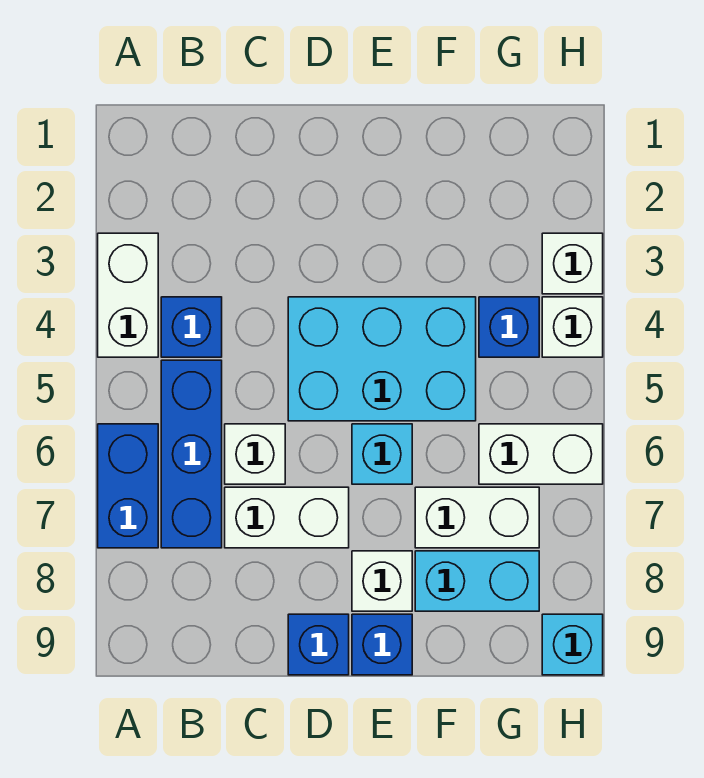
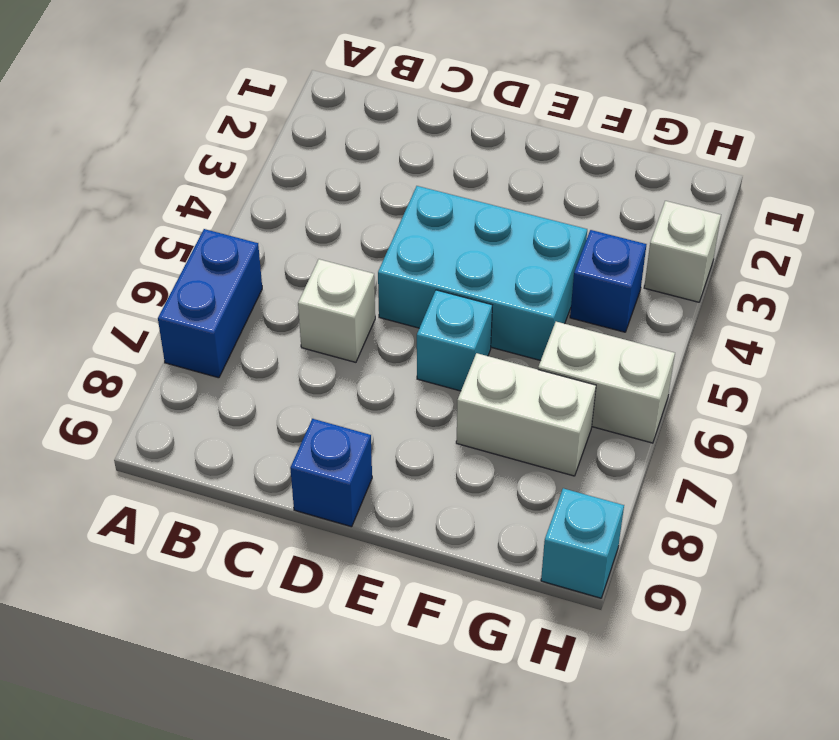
none -> white 1x2 brick [98,233,158,357]
none -> blue 1x1 brick [161,297,222,357]
none -> blue 1x3 brick [161,360,222,548]

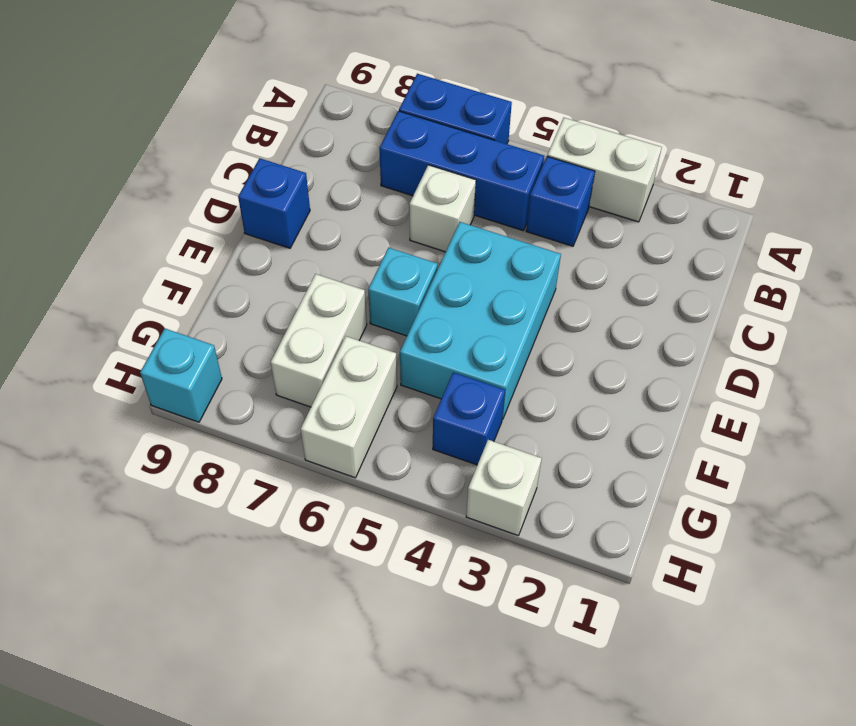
none -> white 1x2 brick [225,487,349,548]
none -> white 1x1 brick [352,551,412,611]
none -> blue 1x1 brick [352,614,412,675]

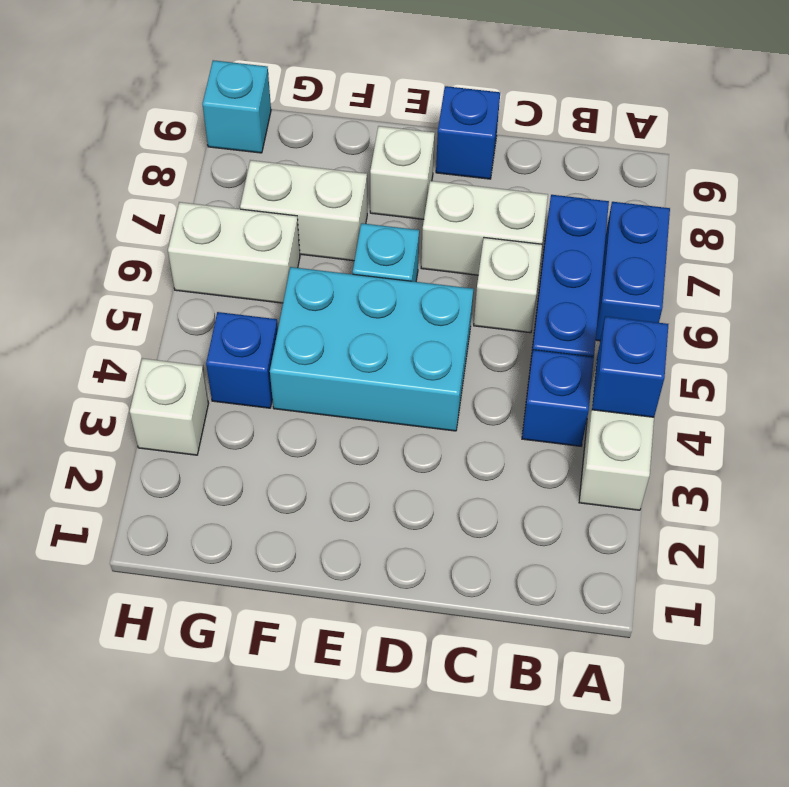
blue 1x1 brick [592,316,668,417] -> blue 1x1 brick moved to [352,614,412,675]
none -> cyan 1x2 brick [415,551,539,611]
none -> white 1x1 brick [542,297,603,357]

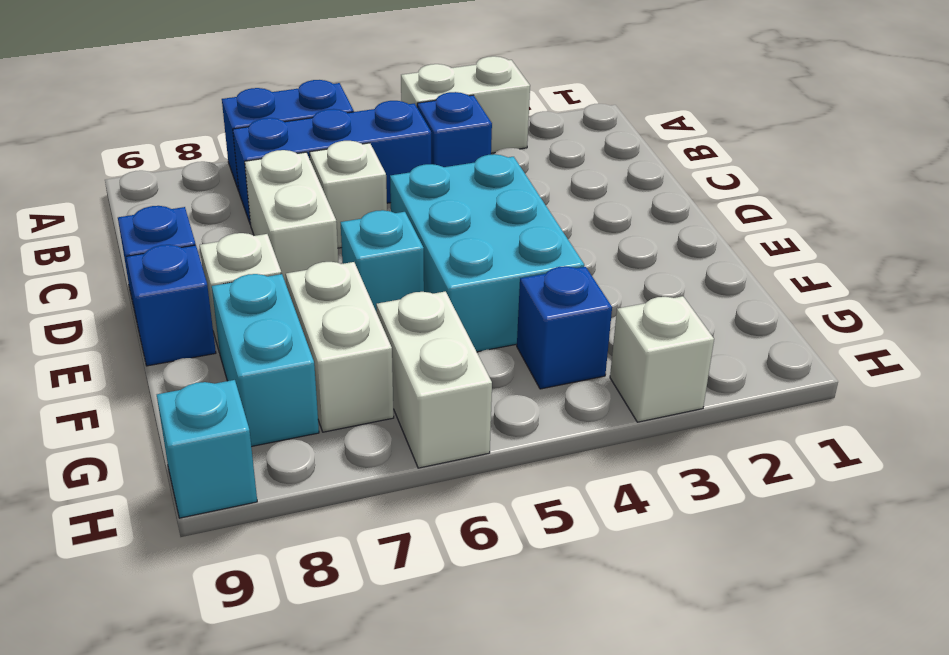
none -> white 1x1 brick [542,297,603,357]

